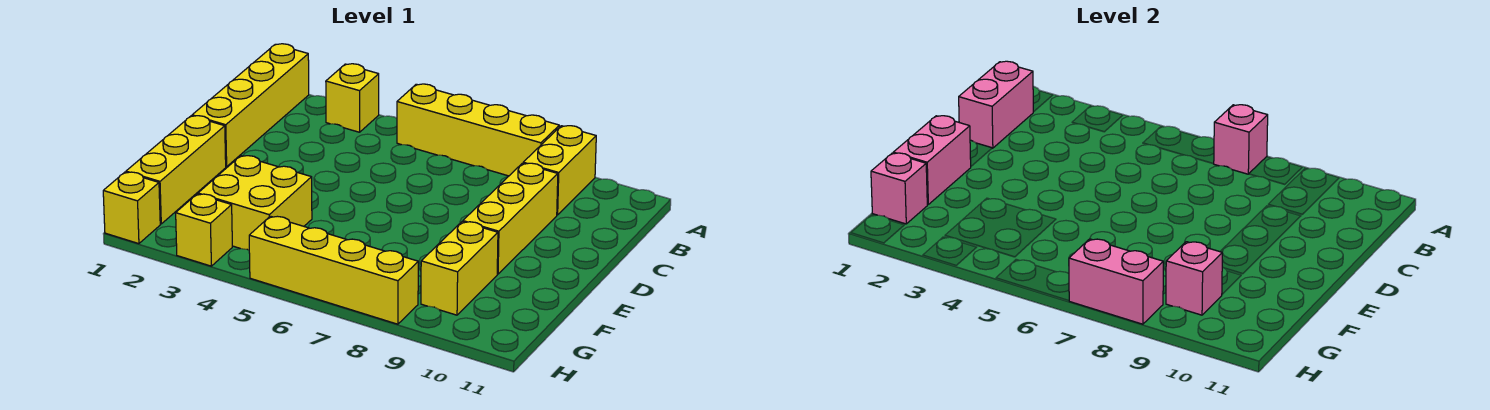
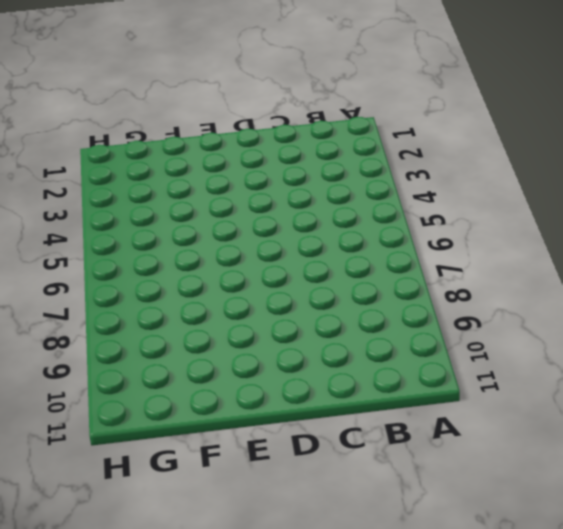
none -> yellow 1x4 brick [192,44,309,167]
none -> yellow 1x1 brick [326,64,379,132]
none -> yellow 1x4 brick [397,84,559,176]

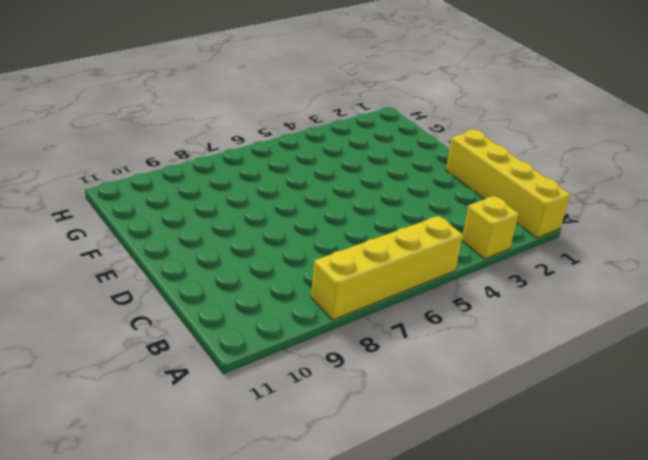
none -> yellow 1x2 brick [523,126,596,215]
none -> yellow 1x3 brick [463,163,558,274]
none -> yellow 1x3 brick [126,116,226,224]

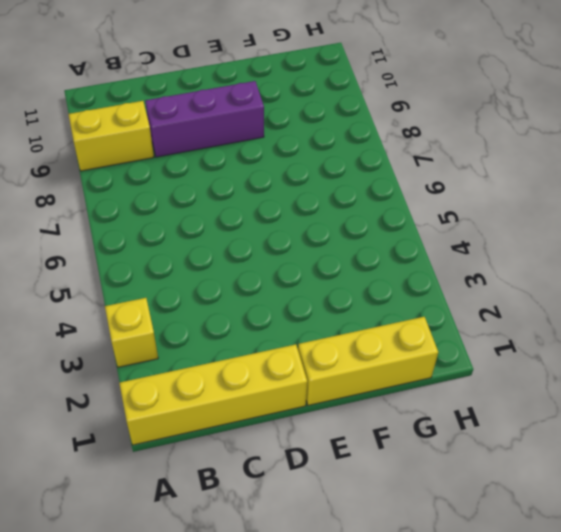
purple 1x3 brick [145,81,264,157] -> yellow 1x3 brick [463,163,558,274]
none -> yellow 1x4 brick [397,84,559,176]
none -> yellow 2x2 brick [198,156,312,250]
none -> yellow 1x2 brick [421,222,498,315]

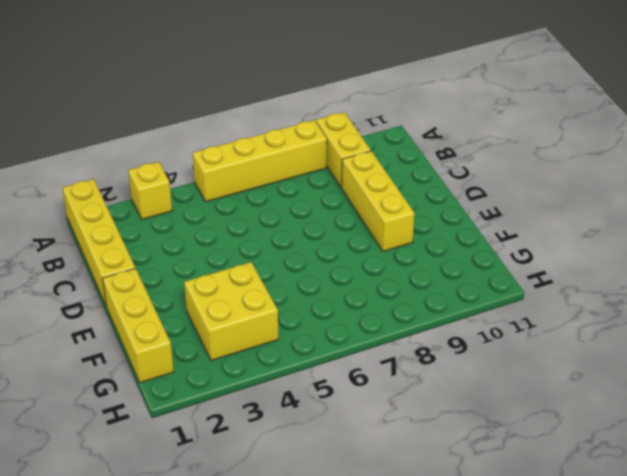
none -> yellow 1x2 brick [421,222,498,315]
none -> yellow 1x1 brick [103,172,160,244]
none -> yellow 1x1 brick [176,194,232,266]

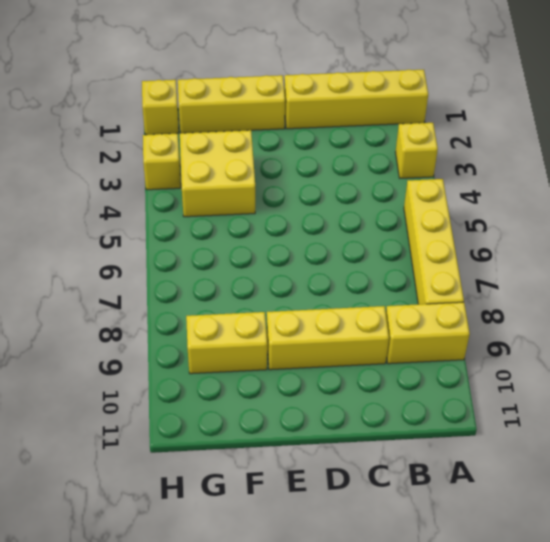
none -> yellow 1x4 brick [249,216,418,324]
none -> pink 1x1 brick [1214,105,1268,174]
none -> pink 1x2 brick [959,61,1033,148]

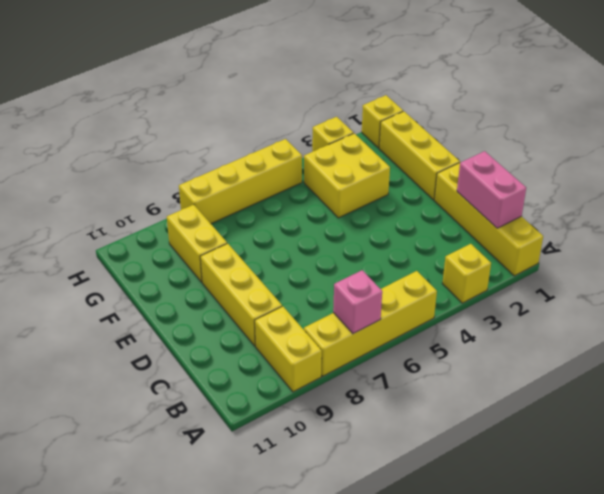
none -> pink 1x2 brick [893,116,971,204]
none -> pink 1x1 brick [871,153,928,224]
none -> pink 1x1 brick [1166,242,1222,315]

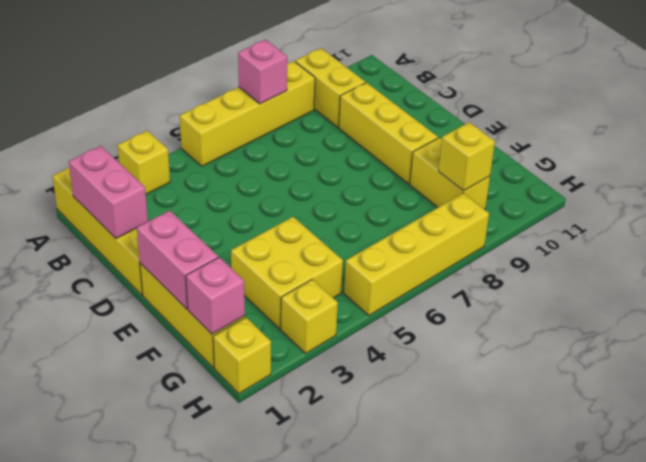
yellow 1x1 brick [439,122,495,191] -> pink 1x1 brick [1166,242,1222,315]
none -> pink 1x2 brick [1069,239,1163,324]

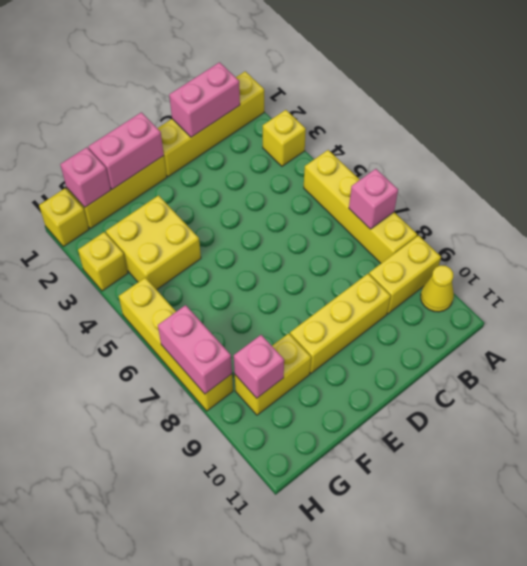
yellow 1x1 cone [421,265,454,312] -> none

